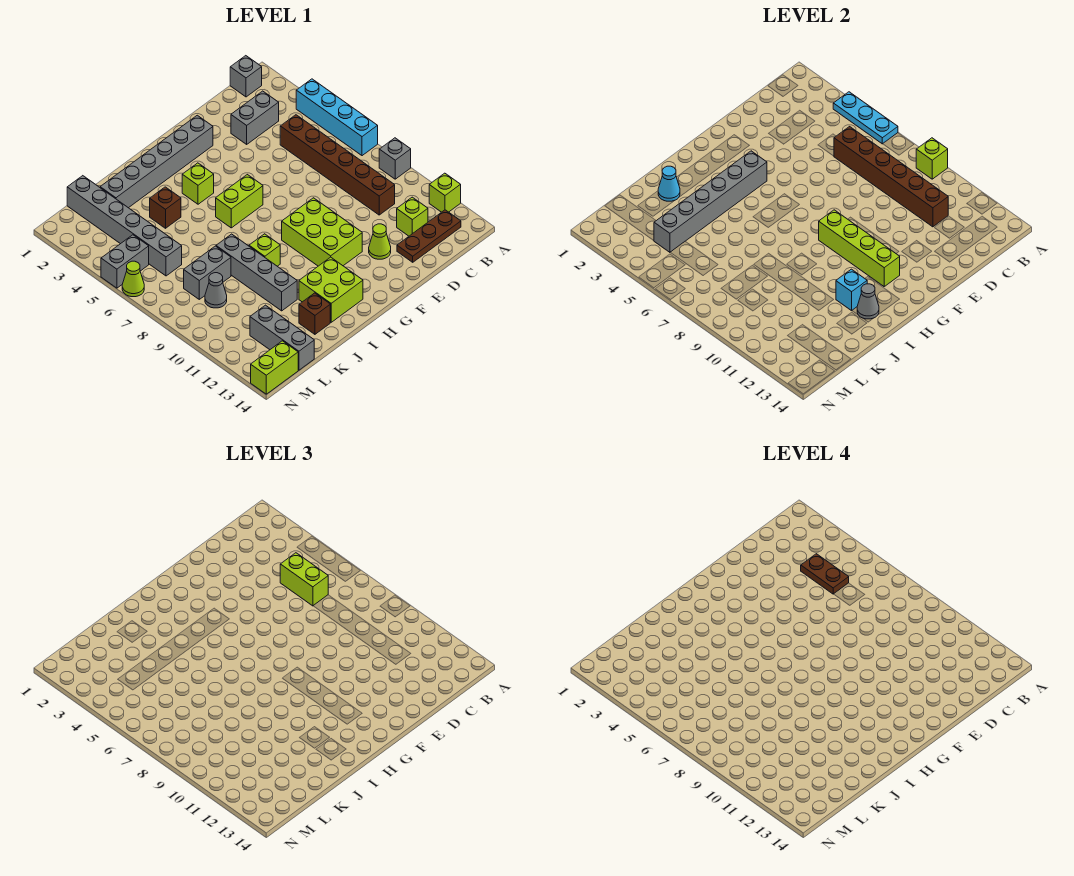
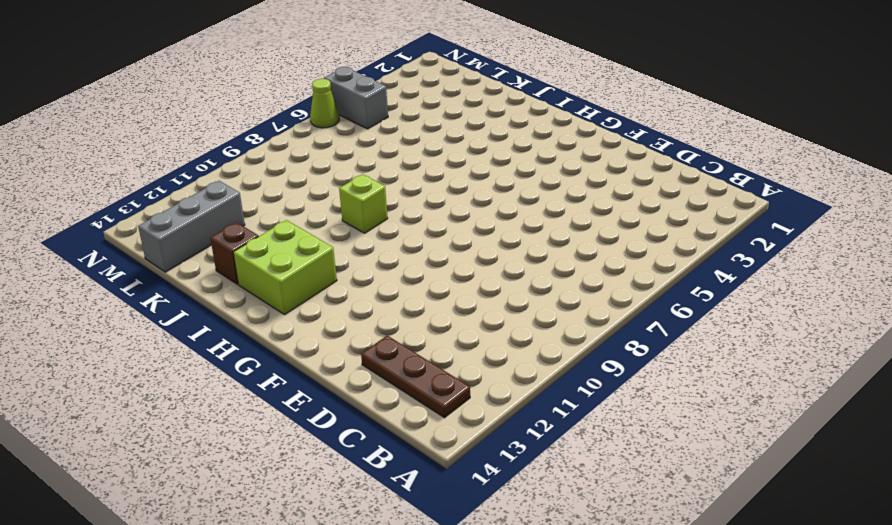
none -> cyan 1x4 brick [296,79,378,156]
none -> grey 1x1 brick [379,138,411,179]
none -> lime 1x1 brick [429,173,461,212]
none -> grey 1x1 brick [230,56,262,97]

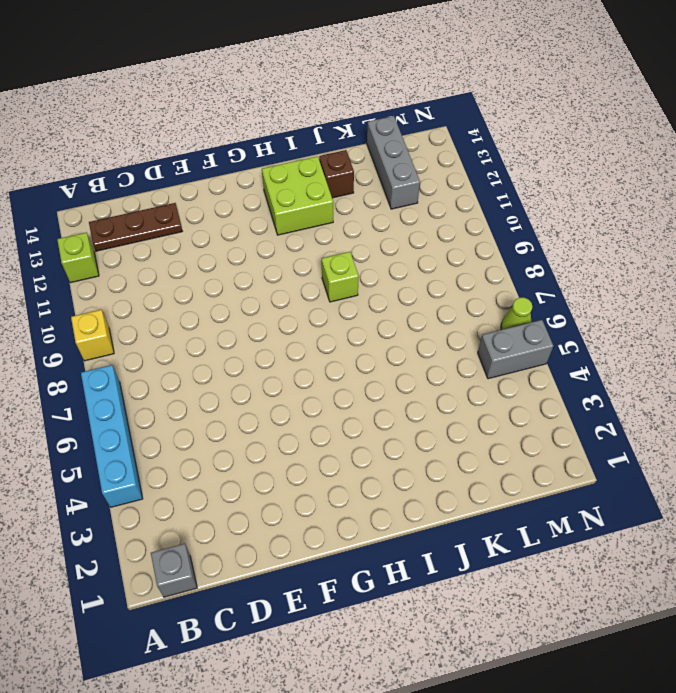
yellow 1x1 brick [71,310,114,361] -> grey 1x1 brick [379,138,411,179]
none -> grey 1x2 brick [231,91,279,144]
none -> brown 1x6 brick [280,115,395,215]
none -> lime 1x1 brick [397,197,428,236]
none -> lime 1x1 cone [369,224,391,259]

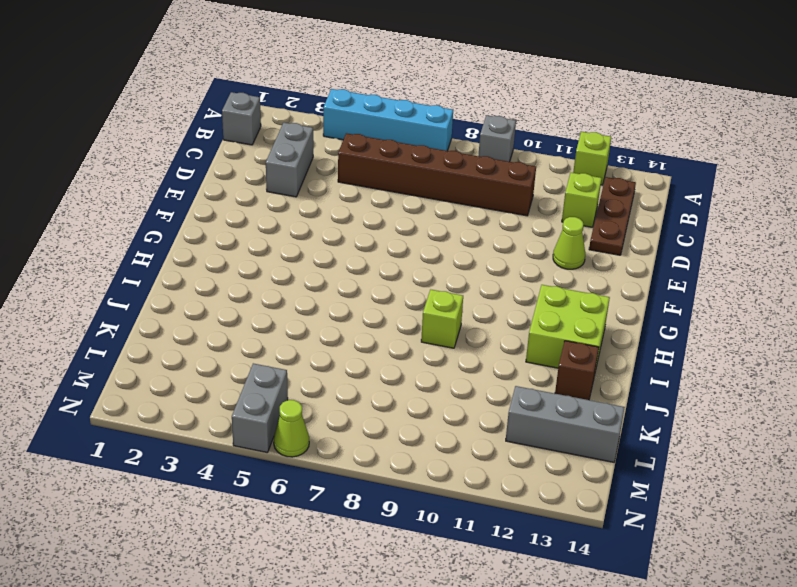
none -> grey 1x6 brick [100,115,213,208]
none -> lime 2x3 brick [282,198,362,266]
none -> lime 1x2 brick [216,175,263,228]
none -> lime 1x1 brick [182,163,214,204]

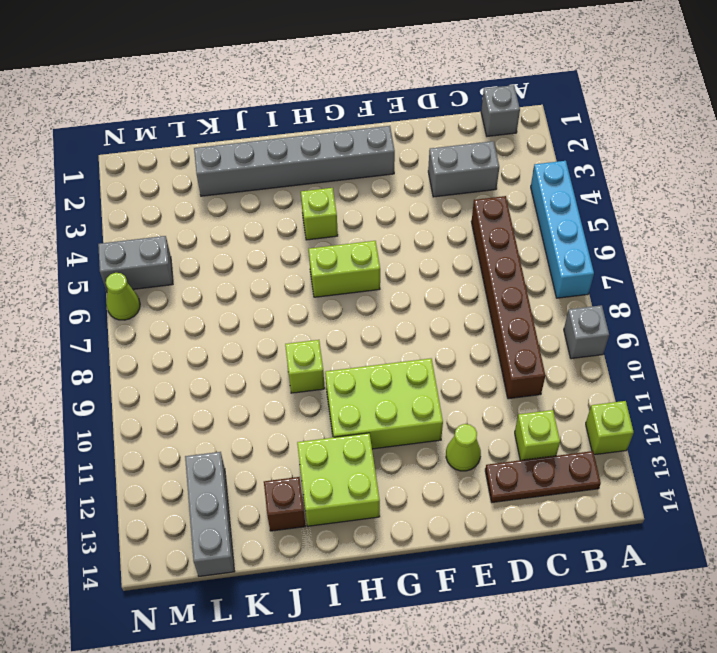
lime 2x3 brick [325,358,443,449] -> lime 2x3 brick turned to [282,198,362,266]
none -> brown 1x1 brick [150,187,181,228]
none -> grey 1x4 brick [216,234,297,311]
none -> grey 1x2 brick [184,246,231,299]
none -> grey 1x6 brick [67,176,182,276]

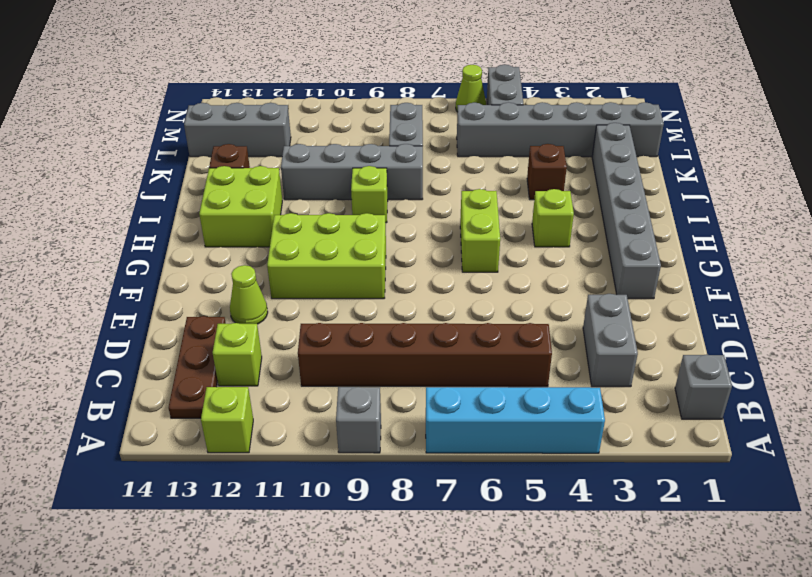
none -> grey 1x1 cone [205,273,227,308]
none -> lime 1x2 brick [251,341,298,394]
none -> cyan 1x3 plate [833,92,898,144]
none -> lime 1x1 brick [916,138,948,179]

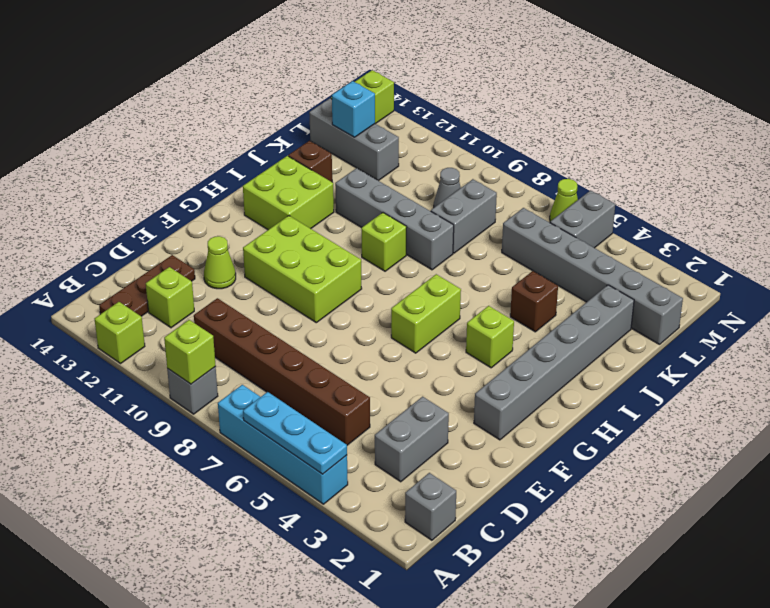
cyan 1x1 brick [332,81,375,137] -> cyan 1x1 brick moved to [836,269,867,311]
none -> brown 1x6 brick [834,127,948,227]
none -> grey 1x6 brick [654,151,767,252]
none -> lime 1x4 brick [819,210,900,286]
none -> grey 1x1 cone [857,284,879,319]

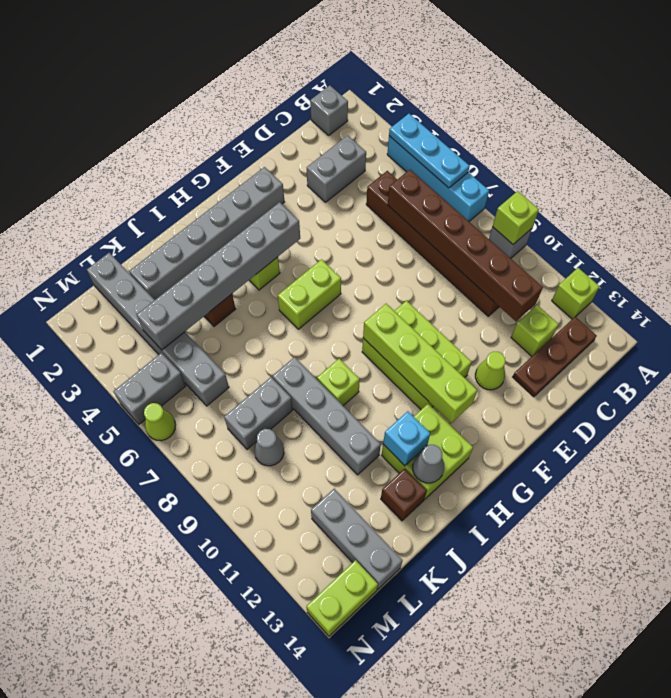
none -> cyan 1x1 cone [658,166,680,201]
none -> lime 1x2 brick [280,553,328,606]
none -> brown 1x2 plate [801,554,849,594]

